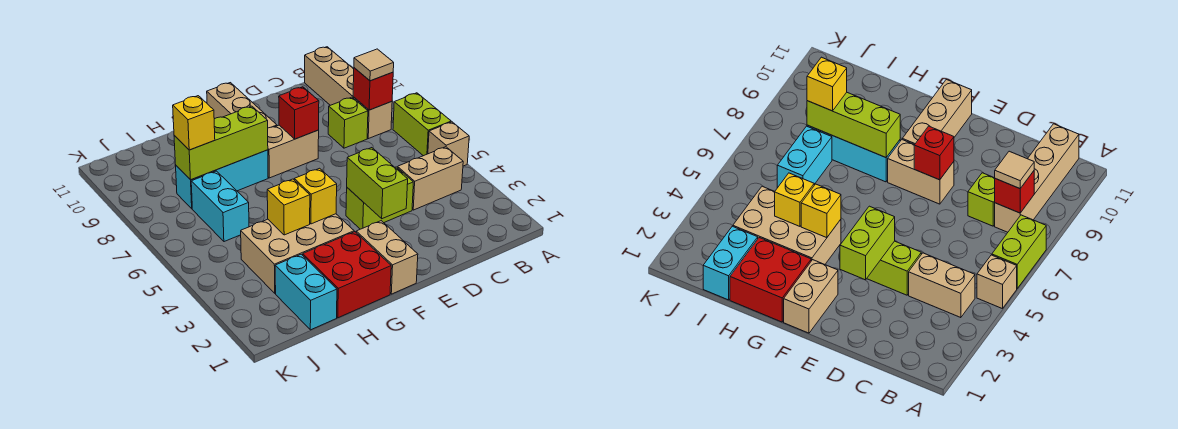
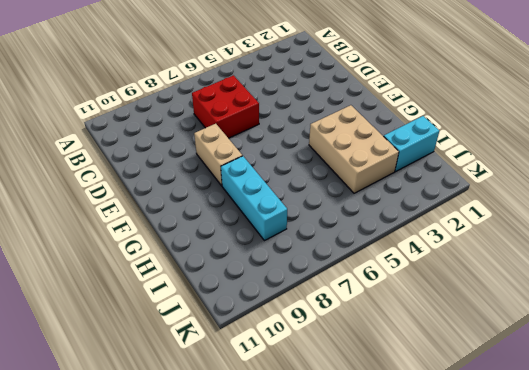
red 2x2 brick [192,75,259,138] -> red 2x2 brick moved to [303,232,391,318]
none -> tan 1x1 brick [428,122,469,166]
none -> lime 1x2 brick [393,93,451,156]
none -> tan 1x2 brick [397,147,463,210]

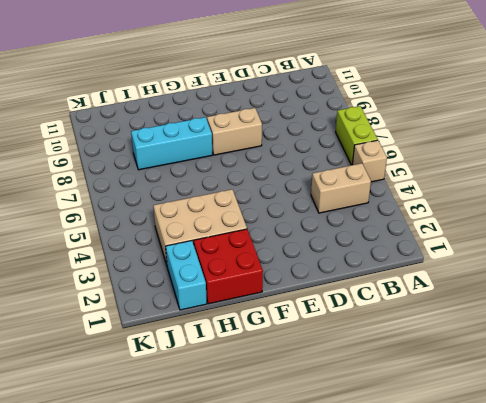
none -> tan 1x4 brick [305,47,392,139]
none -> lime 1x1 brick [328,97,368,148]
none -> lime 1x2 brick [346,167,413,229]

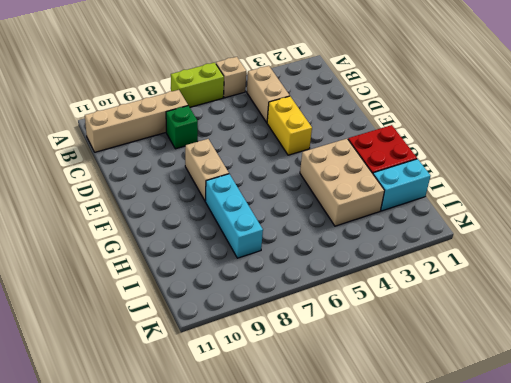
green 1x1 brick [166,106,198,149] -> lime 1x1 brick [328,97,368,148]
yellow 1x2 brick [267,96,312,155] -> lime 1x2 brick [346,167,413,229]
none -> tan 1x2 brick [356,221,418,294]
none -> tan 1x3 brick [207,83,277,128]
none -> cyan 1x2 brick [191,171,249,242]

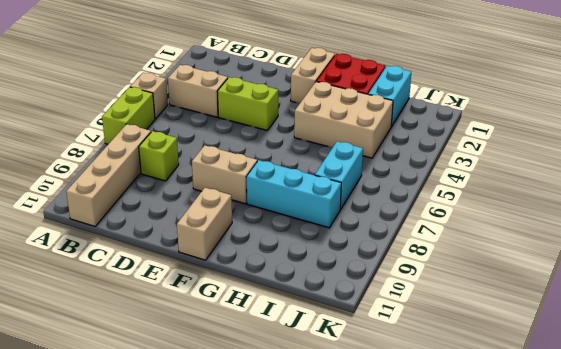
tan 1x2 brick [177,188,232,260] -> tan 1x3 brick [207,83,277,128]
none -> red 1x1 brick [353,68,393,110]
none -> lime 1x2 brick [347,148,408,219]
none -> red 1x1 brick [279,87,319,139]

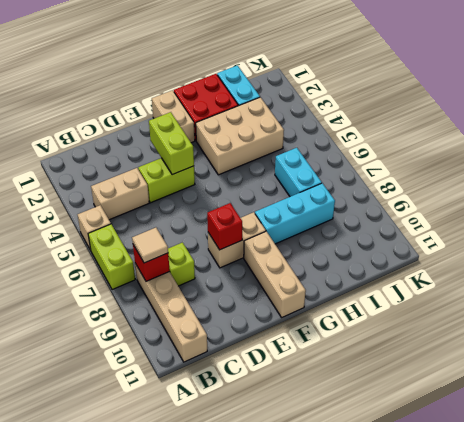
none -> yellow 1x1 brick [294,168,337,224]
none -> lime 1x3 brick [174,106,268,180]
none -> yellow 1x1 brick [267,179,310,235]

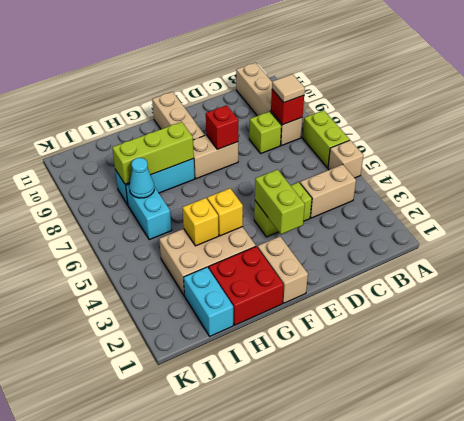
cyan 1x1 cone [129,158,154,198] -> none
none -> yellow 1x1 brick [173,96,215,150]

